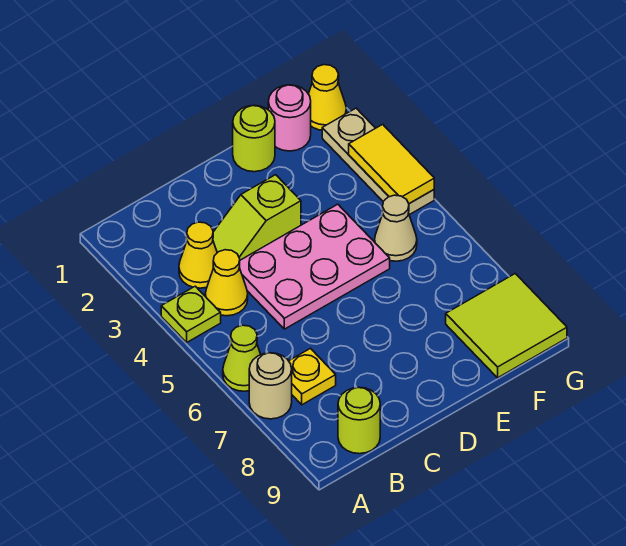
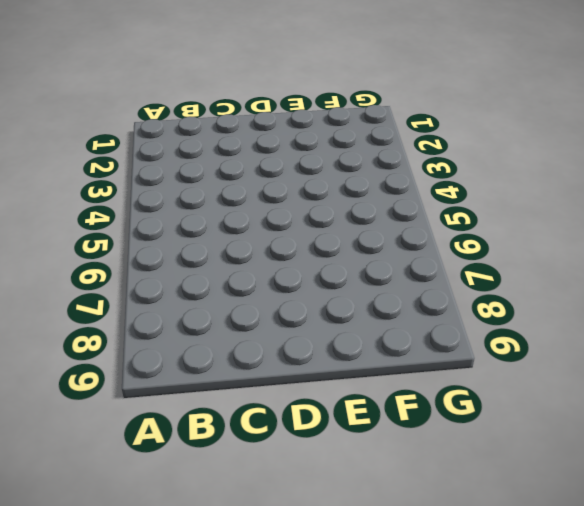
none -> lime 1x1 plate [161,286,221,342]
none -> lime 1x1 cone [223,325,261,391]
none -> tan 1x1 round brick [249,353,292,419]

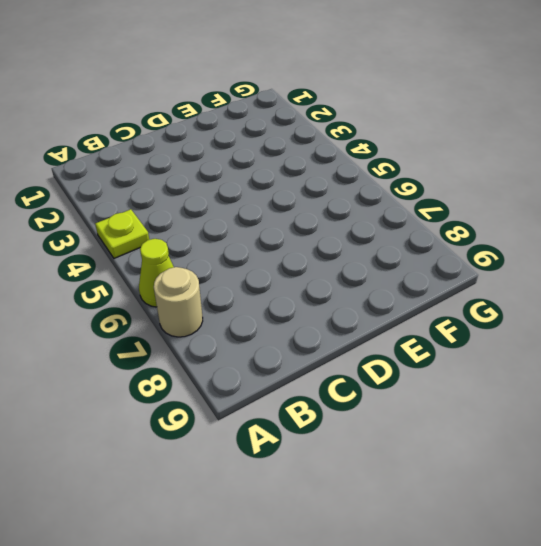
none -> yellow 1x1 cone [179,222,217,288]
none -> yellow 1x1 cone [205,250,248,316]
none -> yellow 1x1 plate [289,349,336,405]

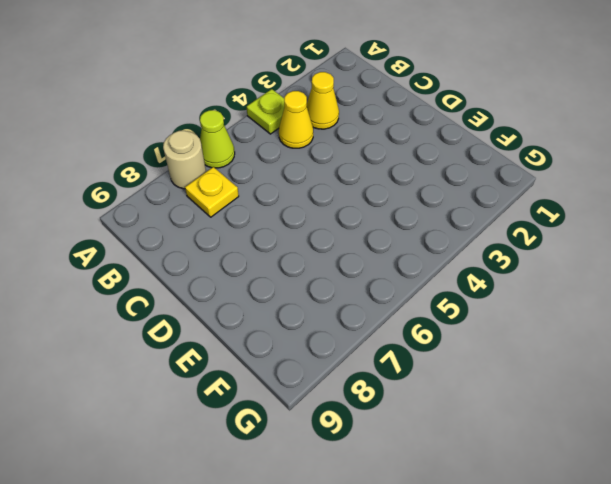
none -> lime 1x1 round brick [338,387,380,454]
none -> lime 1x2 slope [213,175,301,260]
none -> pink 2x3 plate [239,204,390,329]

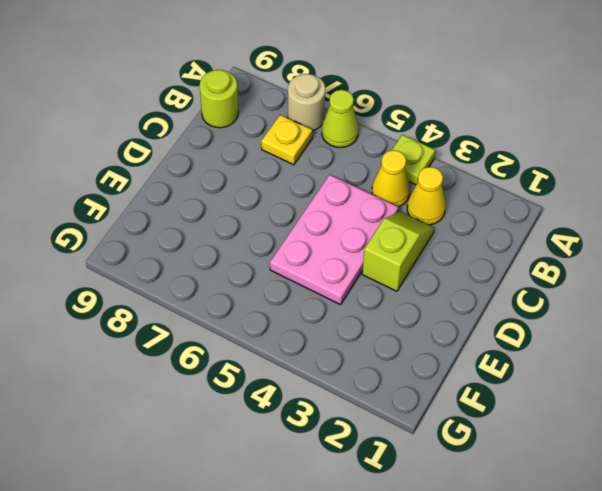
none -> lime 1x1 round brick [233,106,275,172]
none -> pink 1x1 round brick [268,85,311,151]
none -> tan 1x1 cone [375,195,417,261]

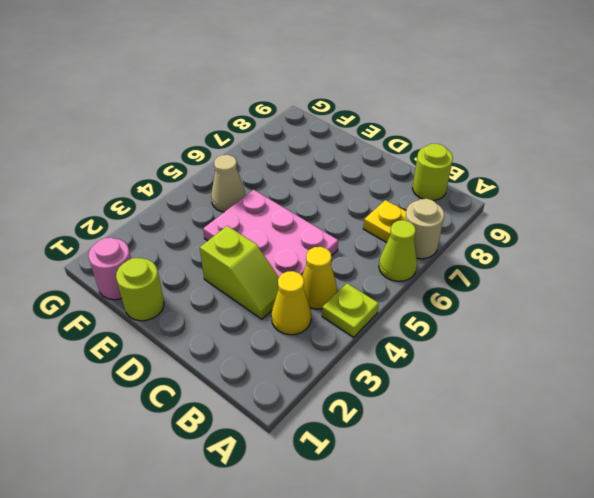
none -> lime 2x2 tile [446,274,567,378]
none -> yellow 1x1 cone [309,65,346,130]
none -> tan 1x3 plate [322,108,434,215]

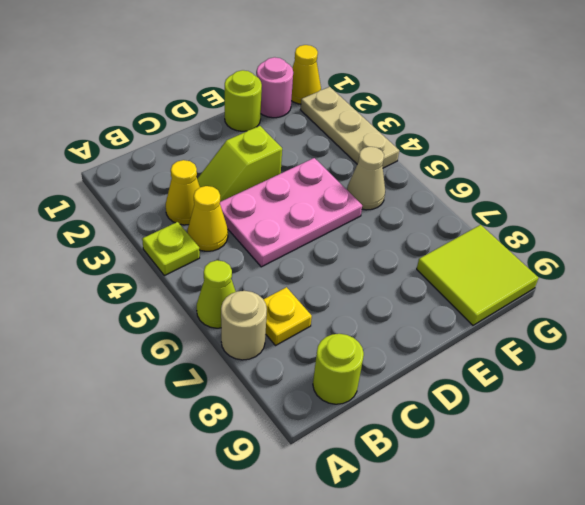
none -> yellow 1x2 tile [349,124,434,204]

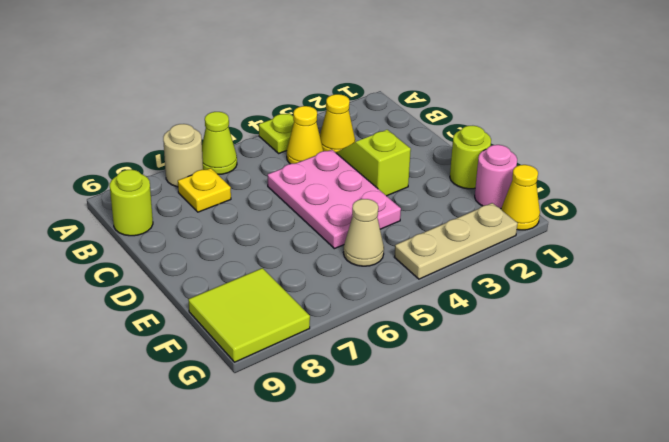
none -> yellow 1x2 tile [349,124,434,204]

